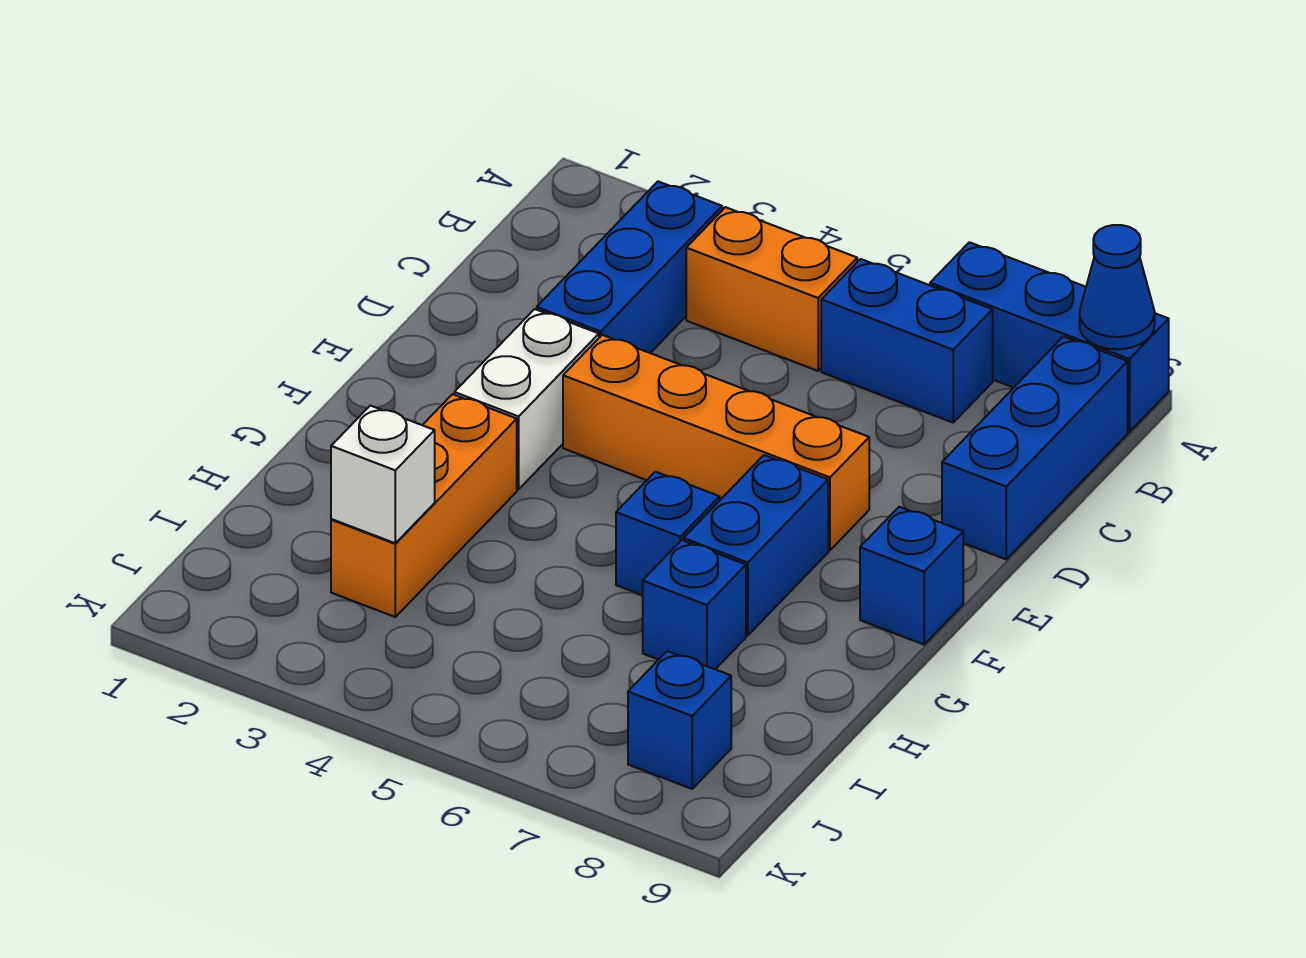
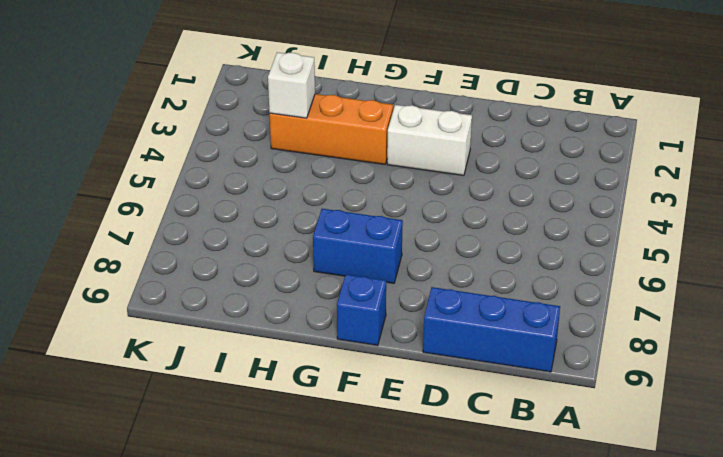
none -> blue 1x3 brick [930,242,1169,432]
none -> blue 1x3 brick [537,182,722,353]
none -> orange 1x2 brick [686,207,857,371]

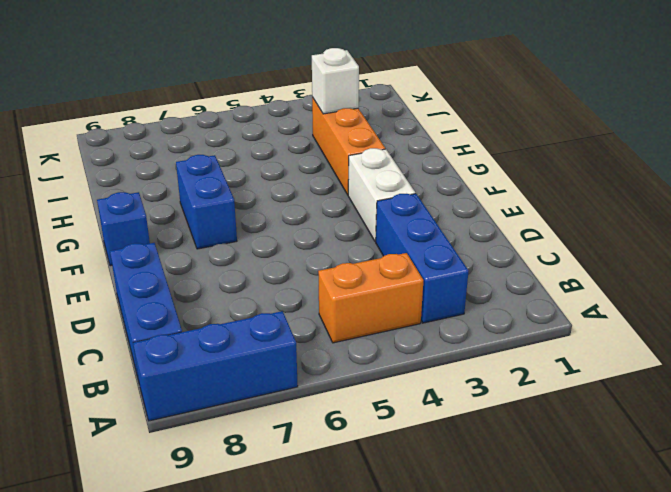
none -> blue 1x2 brick [821,259,993,423]
none -> orange 1x4 brick [563,335,869,550]
none -> blue 1x1 brick [616,472,720,595]

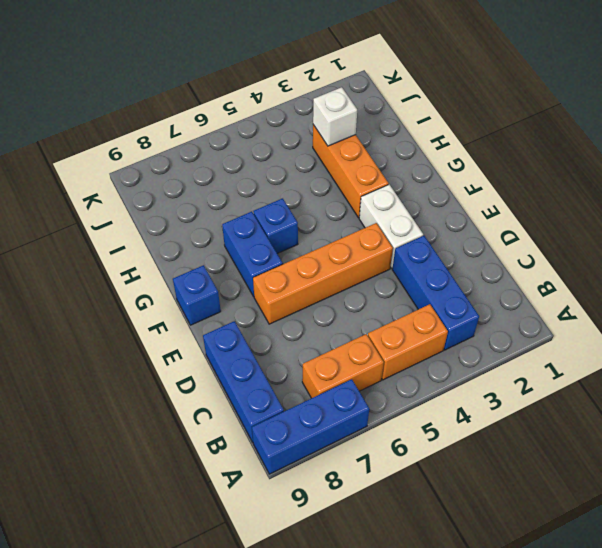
orange 1x2 brick [302,334,384,398] -> blue 1x2 brick [821,259,993,423]
none -> blue 1x1 brick [643,540,746,669]
none -> blue 1x1 brick [628,651,731,789]
none -> blue 1x1 cone [1080,225,1155,349]

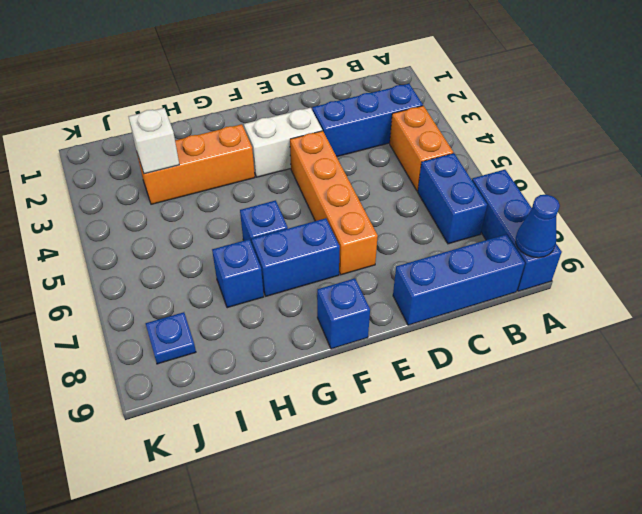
blue 1x1 plate [146,312,196,364] -> blue 1x1 brick [628,651,731,789]

